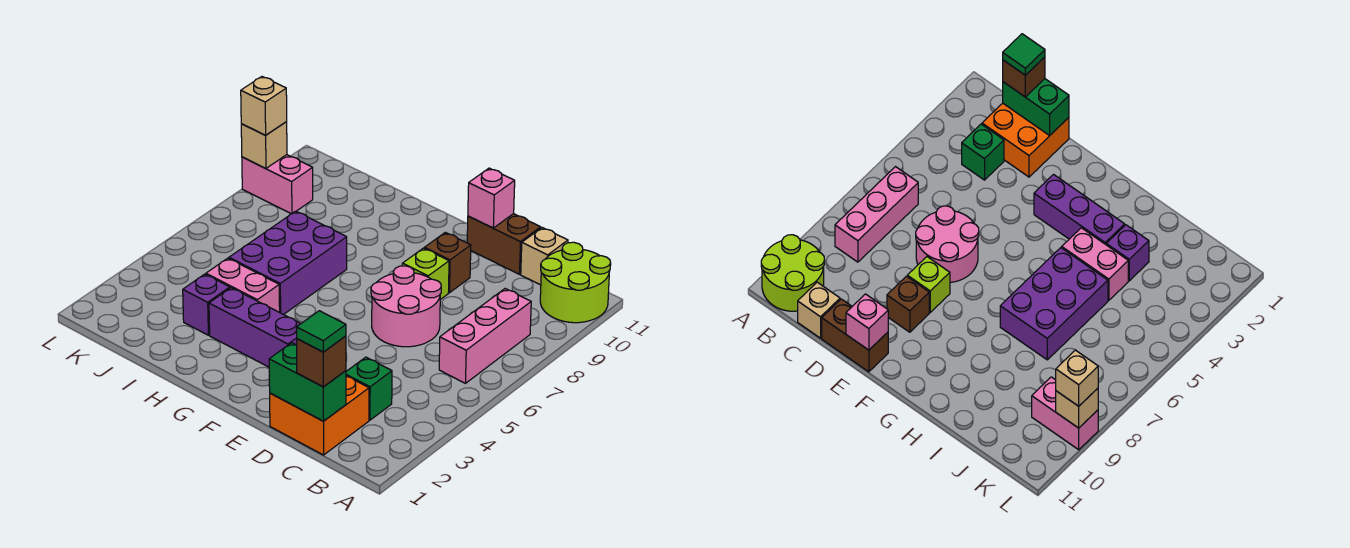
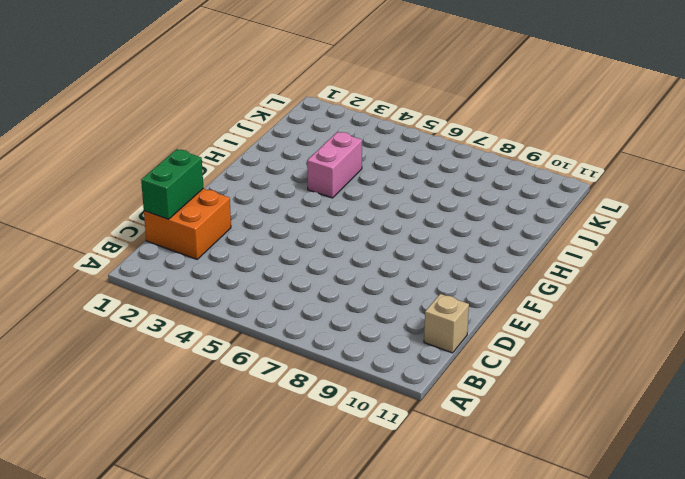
none -> lime 2x2 round brick [540,242,611,323]
none -> pink 1x3 brick [439,289,531,383]
none -> green 1x1 brick [346,357,392,420]

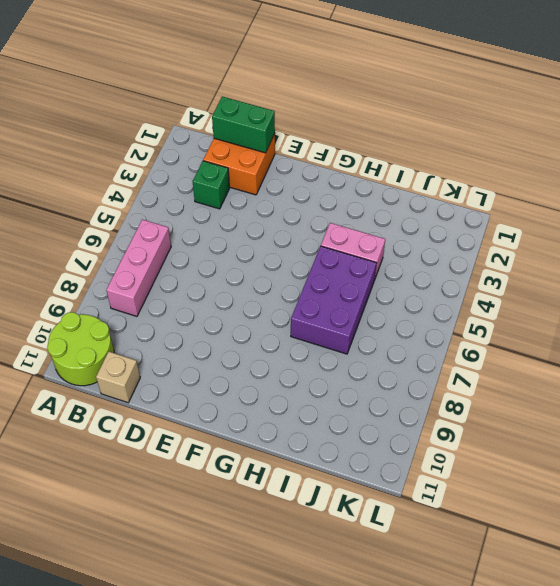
none -> pink 2x2 round brick [371,266,441,347]
none -> brown 1x2 brick [467,214,541,274]
none -> lime 1x1 brick [402,248,449,300]

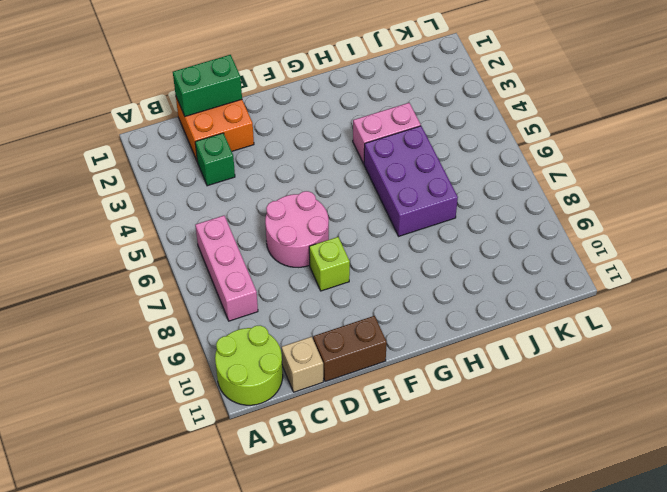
none -> brown 1x1 brick [424,232,471,293]
none -> purple 1x3 brick [209,288,301,367]
none -> purple 1x1 brick [183,274,230,335]

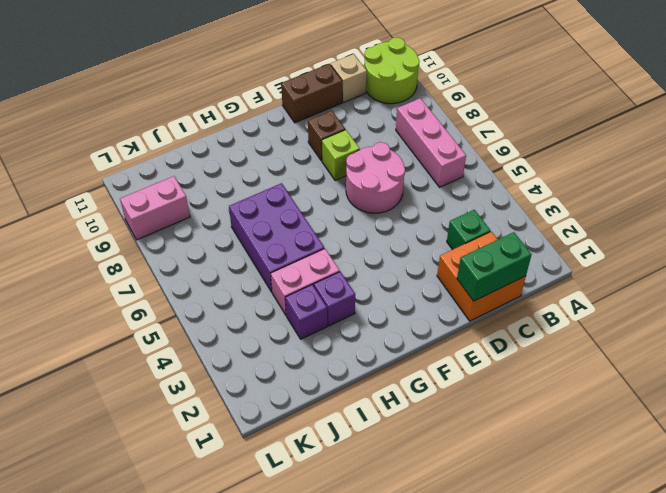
purple 1x1 brick [314,272,355,326] -> purple 1x3 brick [209,288,301,367]
none -> pink 1x1 brick [468,168,515,228]
none -> tan 1x1 brick [241,122,287,169]
none -> brown 1x1 brick [297,336,346,387]

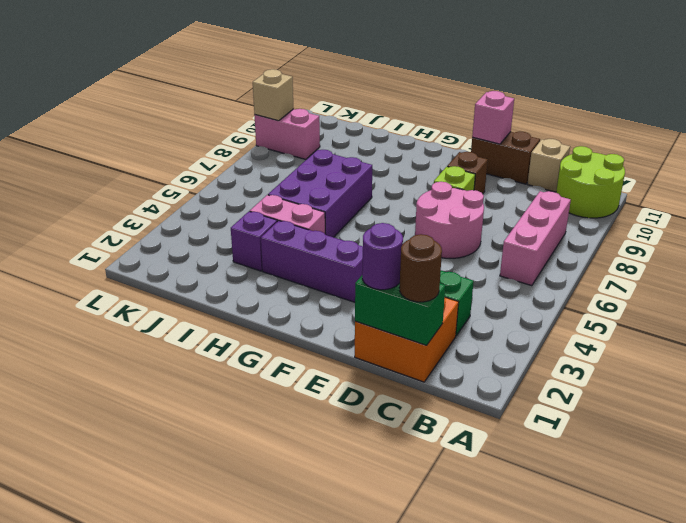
brown 1x1 round brick [399,234,442,302] -> brown 1x1 brick [297,336,346,387]
purple 1x1 round brick [362,223,403,290] -> none
none -> tan 1x1 brick [241,77,287,135]
none -> green 1x1 tile [297,311,346,352]

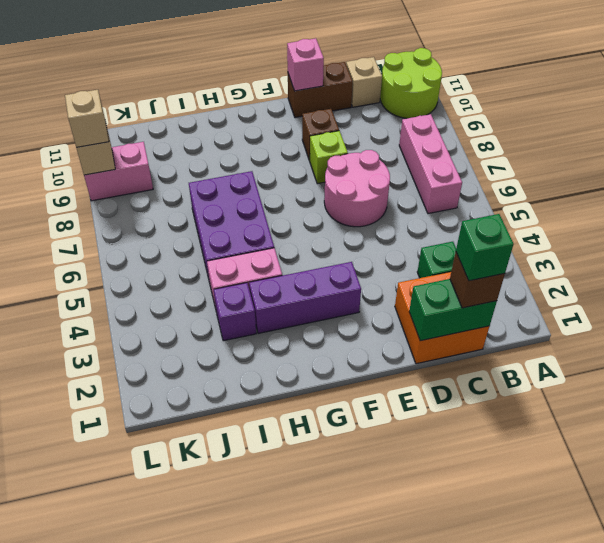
green 1x1 brick [456,214,514,281] -> green 1x1 tile [297,311,346,352]

